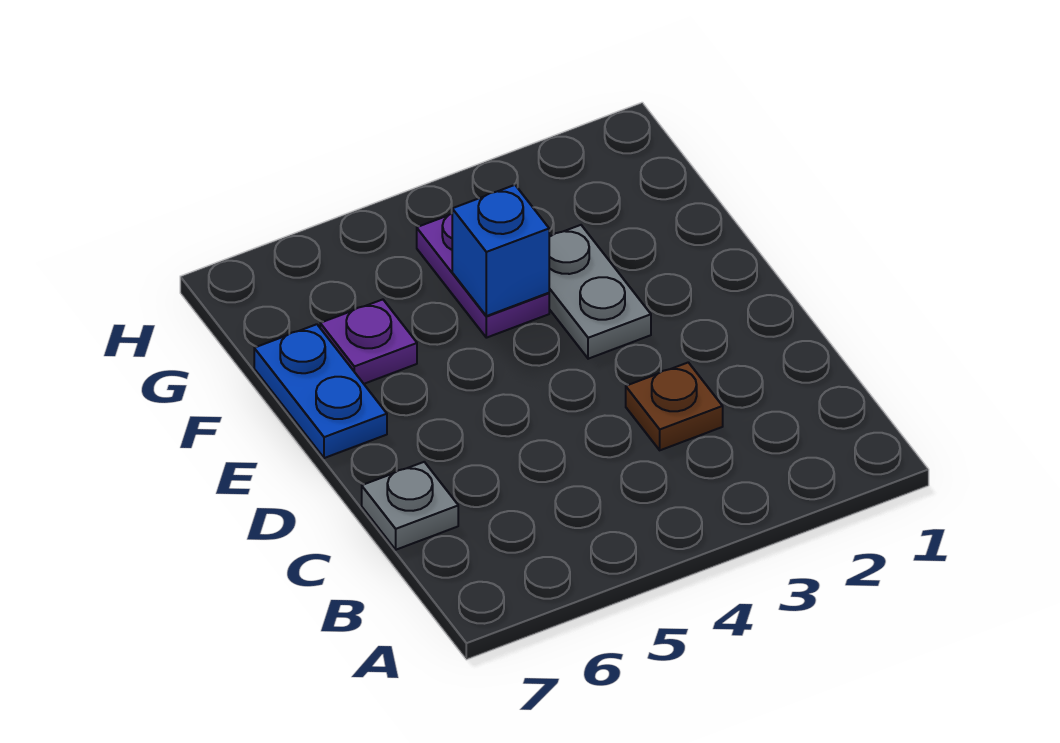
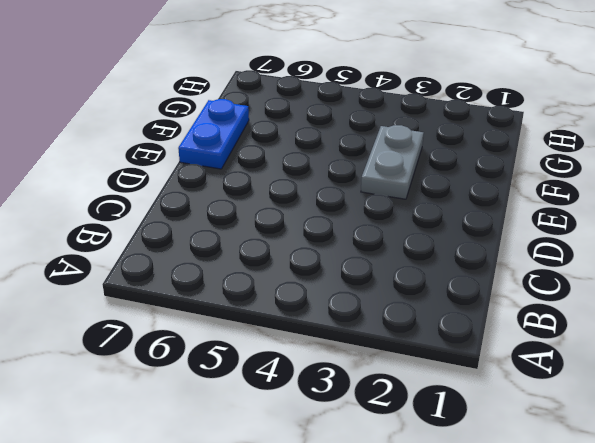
none -> brown 1x1 plate [626,362,723,450]
none -> grey 1x1 plate [362,462,458,550]

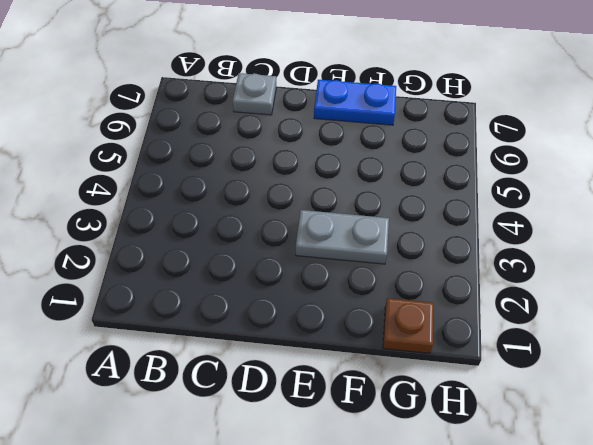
brown 1x1 plate [383,298,434,353] -> brown 1x1 plate moved to [626,362,723,450]
none -> purple 1x2 plate [417,214,549,338]
none -> purple 1x1 plate [320,300,417,384]

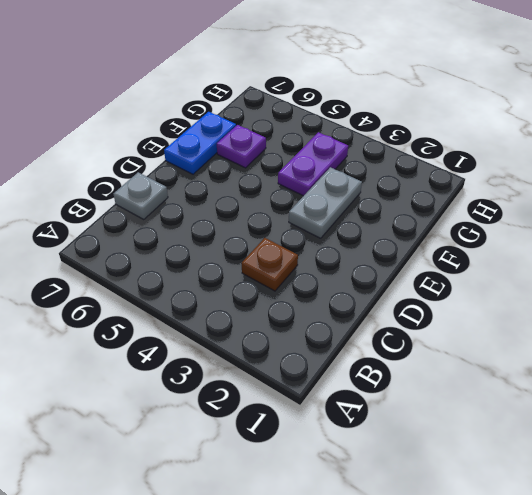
none -> blue 1x1 brick [452,185,549,316]

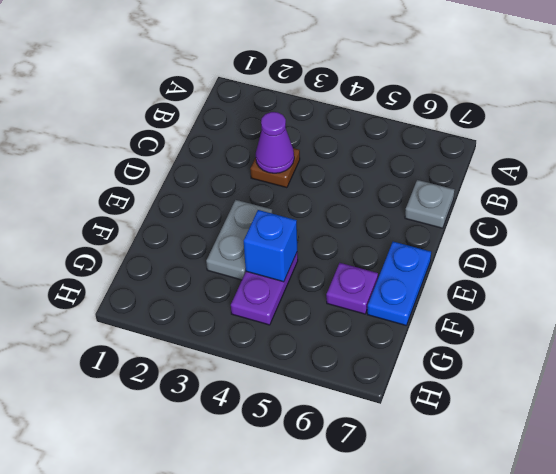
purple 1x1 cone [256,112,294,173] -> none

